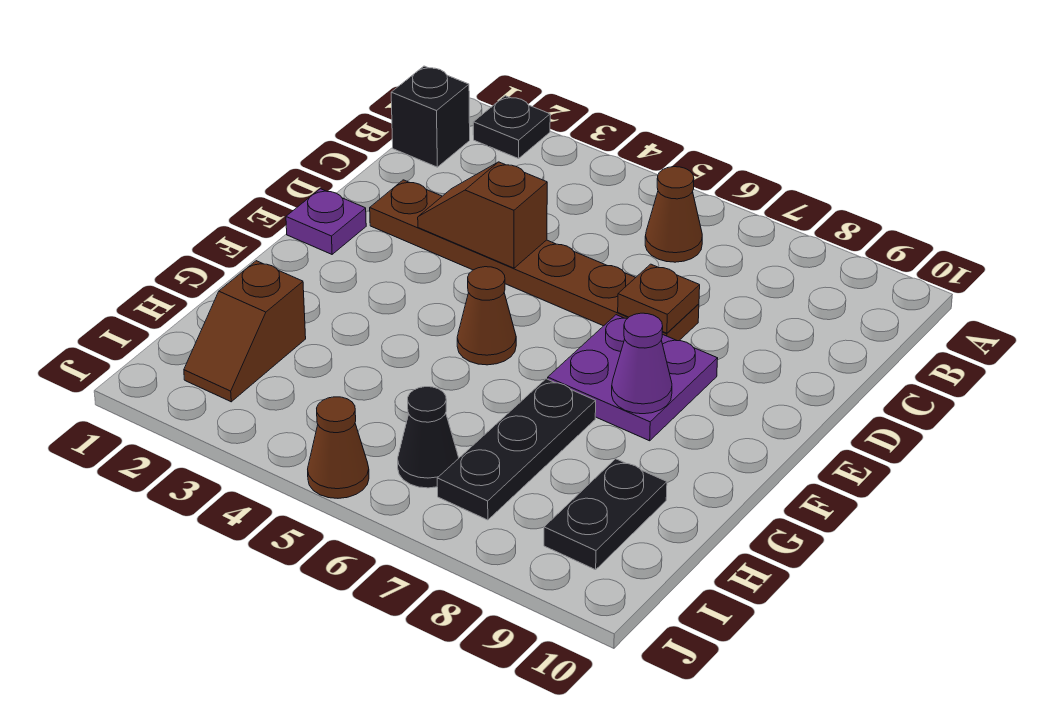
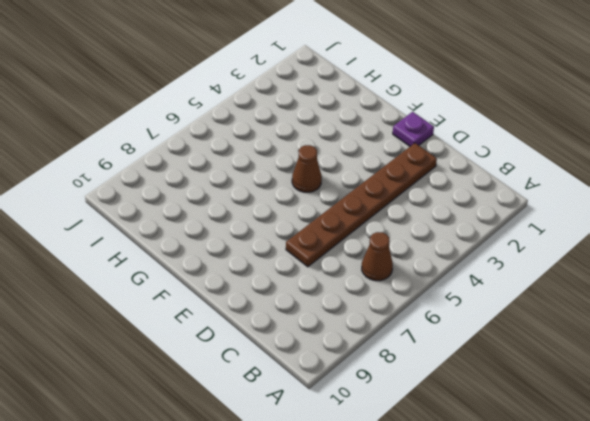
none -> black 1x1 plate [473,96,550,158]
none -> black 1x1 brick [391,66,470,167]
none -> purple 2x2 plate [548,315,718,441]

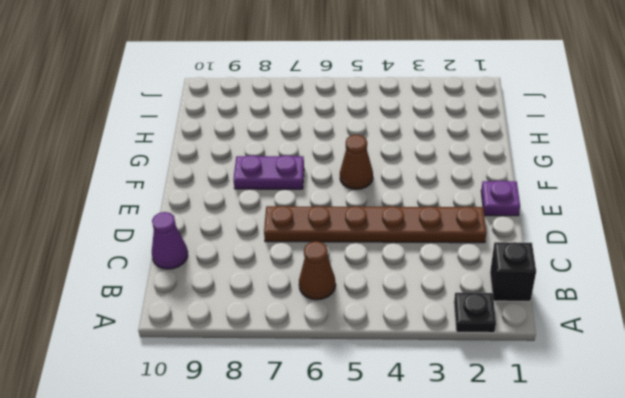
purple 1x1 cone [152,212,188,269] -> purple 1x1 cone moved to [612,313,672,414]
purple 1x2 plate [233,155,304,189] -> purple 2x2 plate [548,315,718,441]
none -> black 1x3 plate [437,379,596,520]
none -> brown 1x2 slope [184,261,306,402]
none -> black 1x2 plate [544,459,667,570]

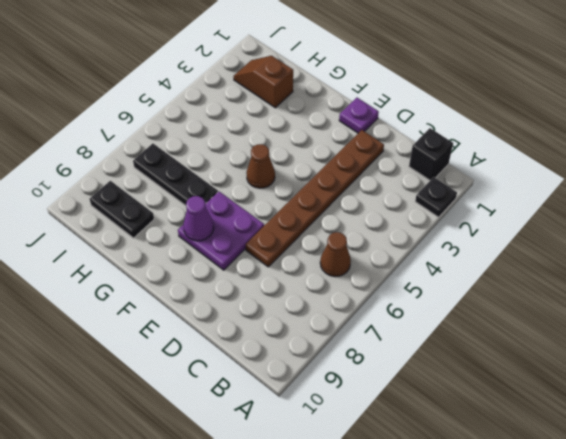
none -> black 1x1 cone [398,387,459,488]
none -> brown 1x1 cone [308,397,369,498]
none -> brown 1x2 slope [418,162,547,268]

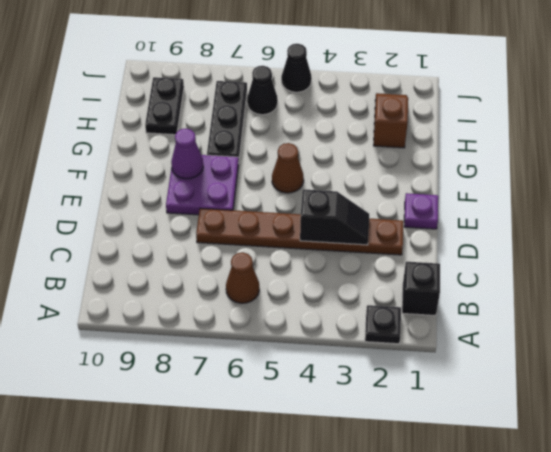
black 1x2 slope [300,189,369,245] -> brown 1x2 slope [418,162,547,268]
black 1x1 cone [281,44,312,92] -> brown 1x1 cone [308,397,369,498]
none -> brown 1x1 plate [618,264,700,333]

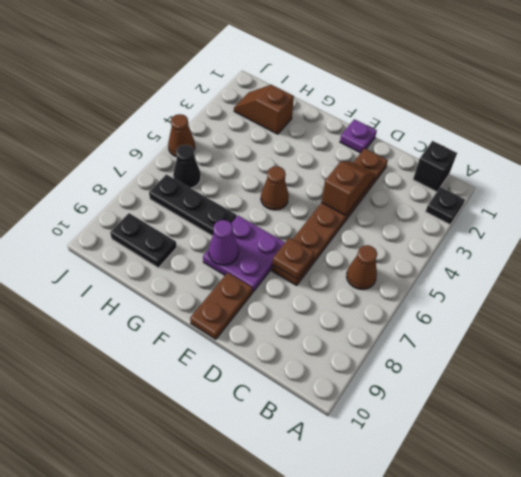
brown 1x2 plate [190,273,252,339] -> none

